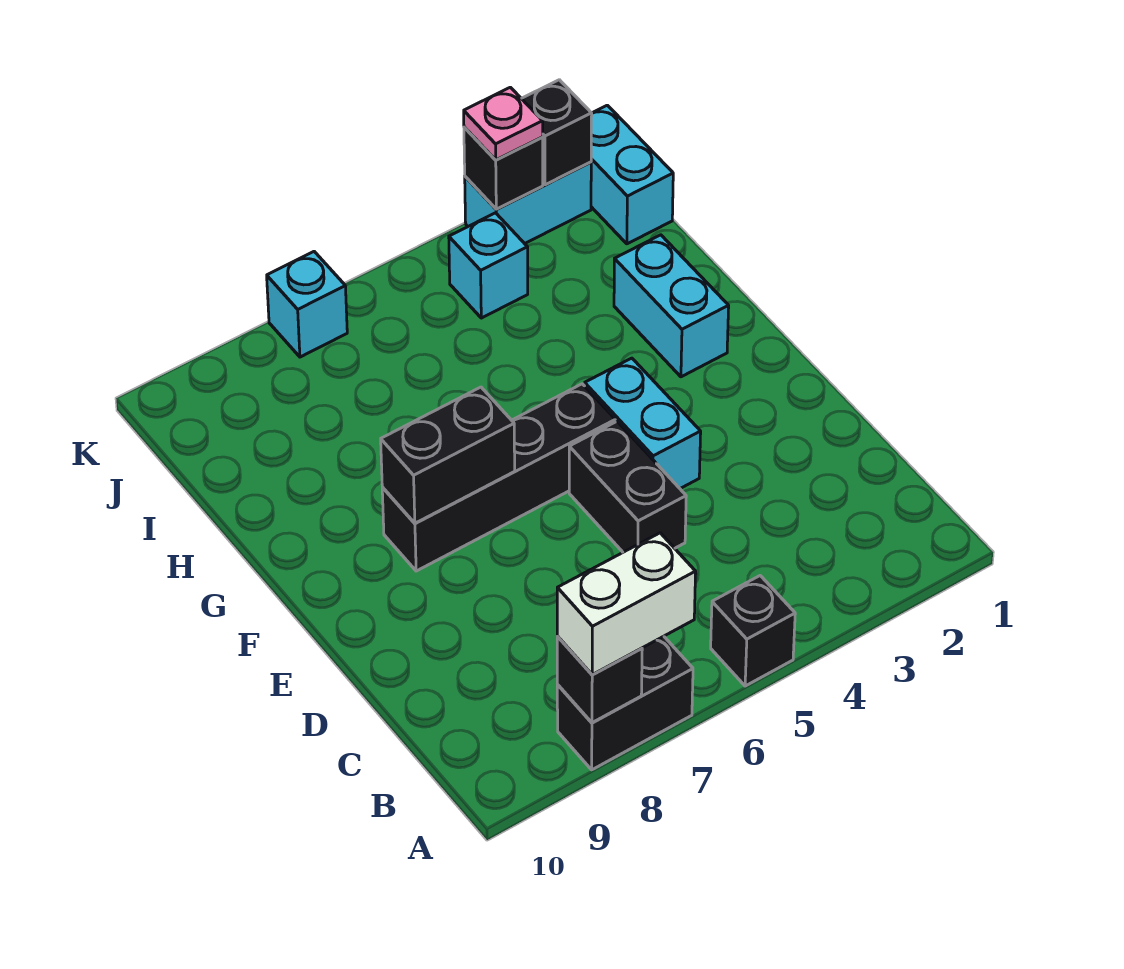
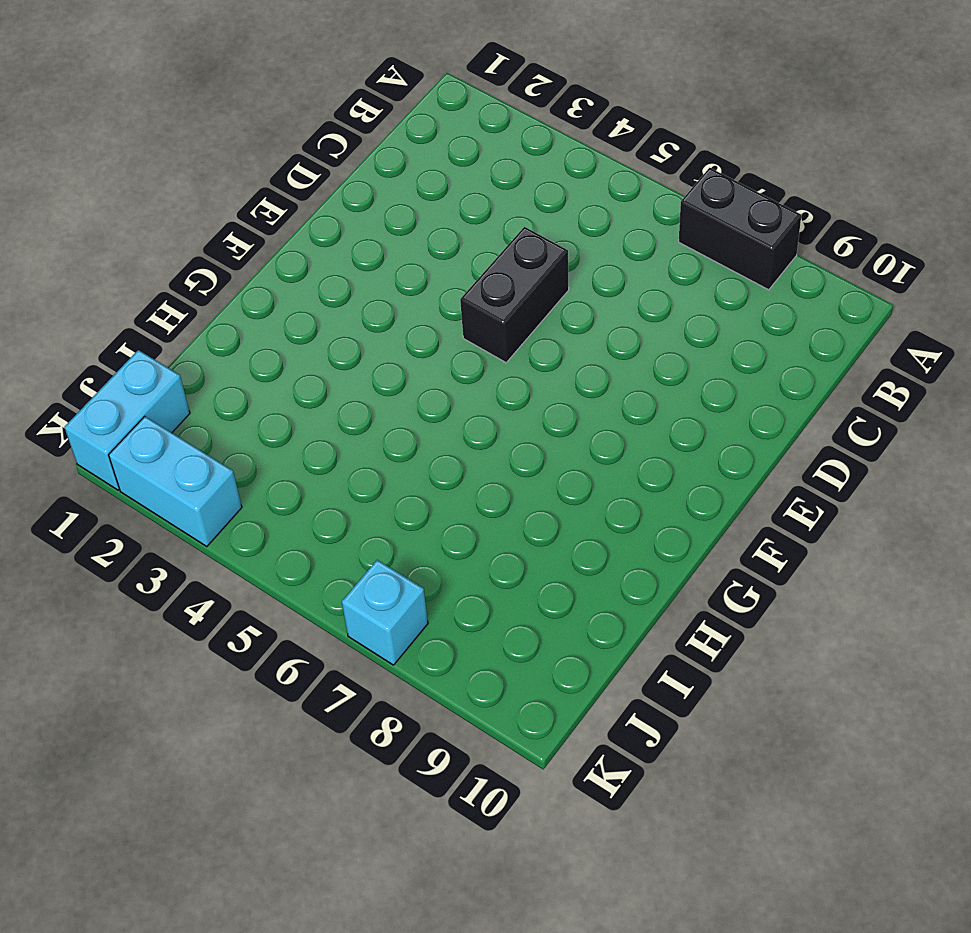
none -> black 1x1 brick [711,576,795,686]
none -> cyan 1x2 brick [585,358,701,488]
none -> black 1x4 brick [382,384,615,571]

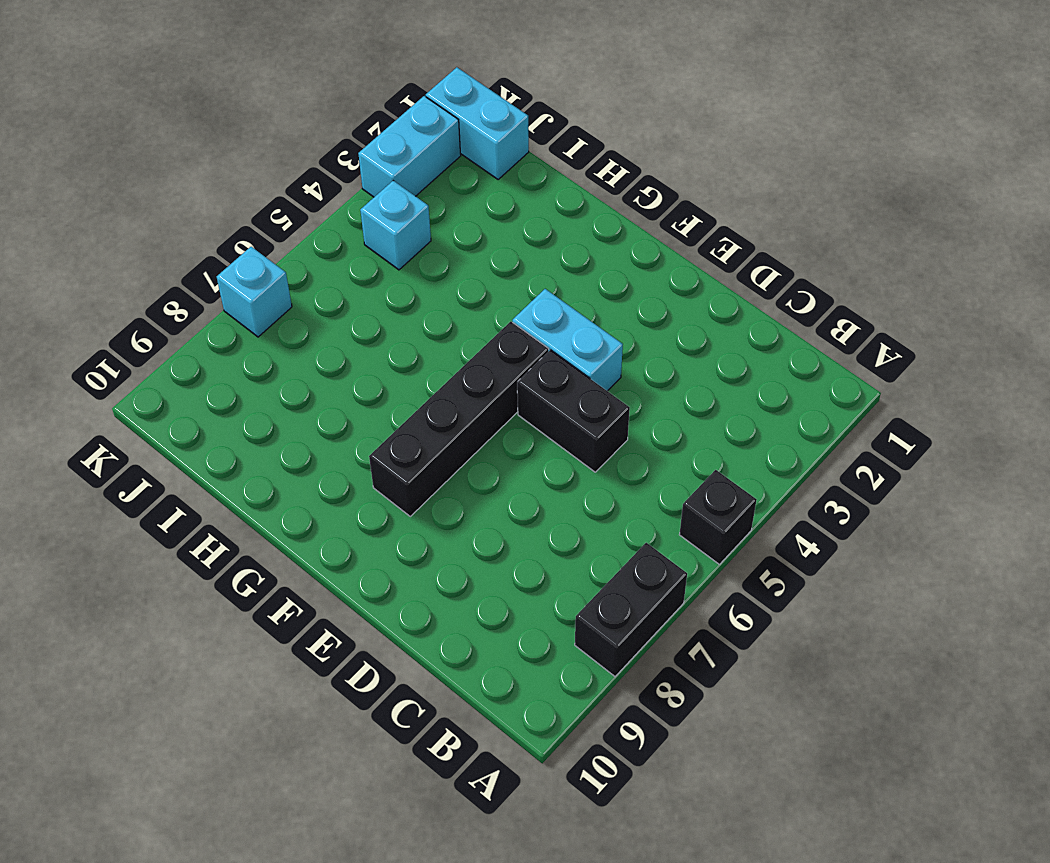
none -> cyan 1x2 brick [614,235,729,377]
none -> black 1x1 brick [557,637,642,723]
none -> black 1x2 brick [381,387,515,523]

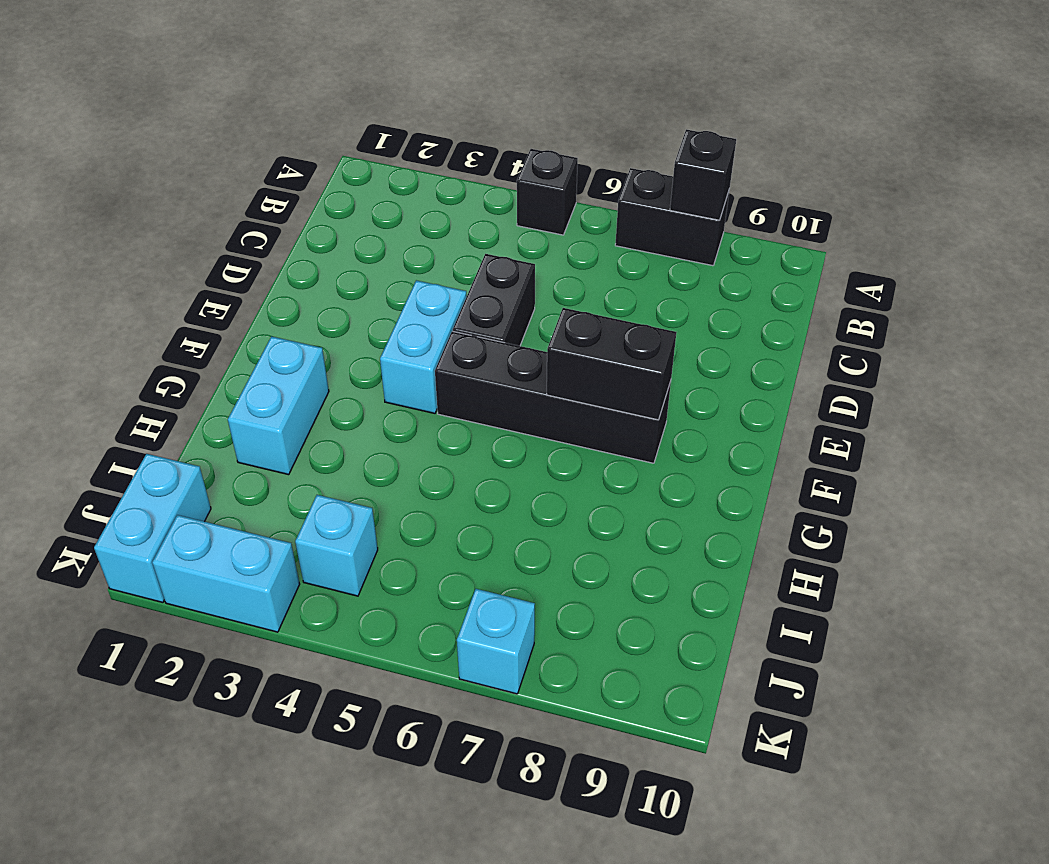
none -> black 1x1 brick [521,80,592,185]
none -> black 1x1 brick [464,127,543,209]
none -> white 1x2 brick [557,533,696,675]

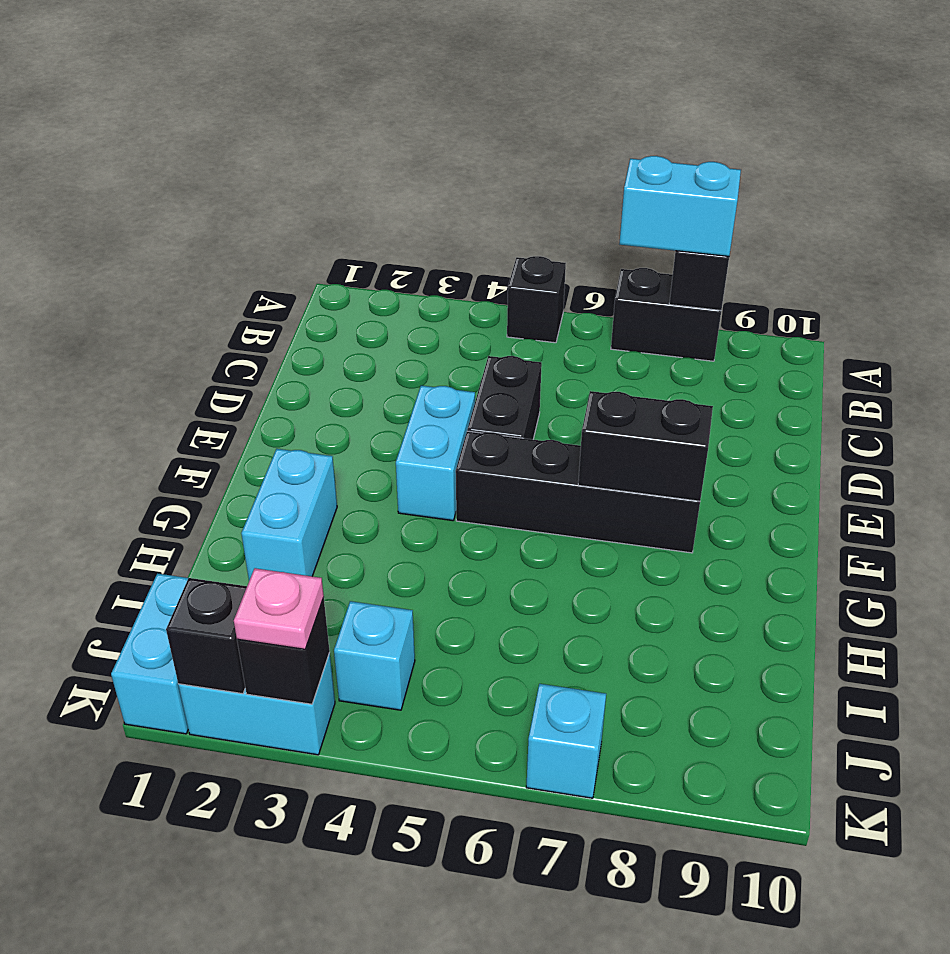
cyan 1x2 brick [619,156,741,256] -> white 1x2 brick [557,533,696,675]

